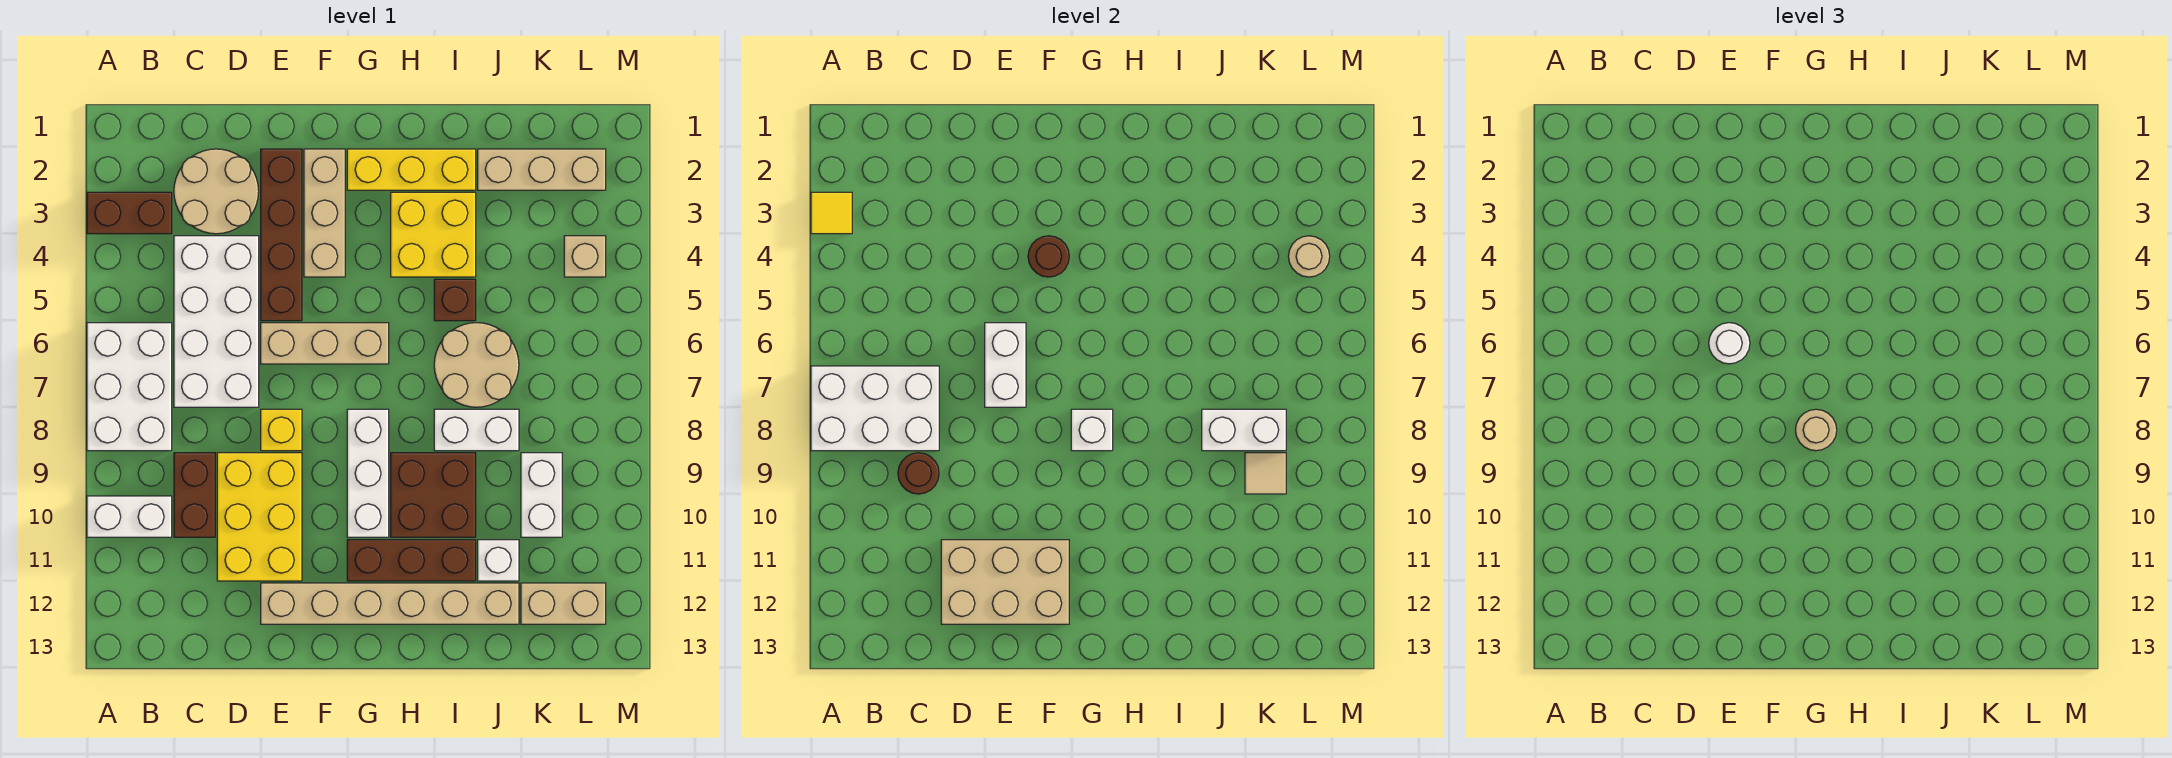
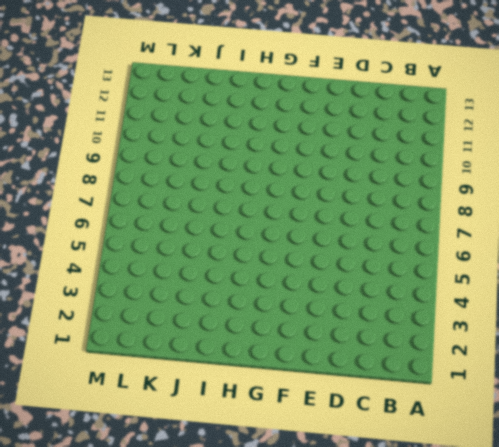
none -> brown 1x2 brick [87,192,172,234]
none -> white 2x3 brick [87,323,172,451]
none -> white 1x2 brick [87,496,172,537]
none -> tan 2x2 round brick [174,149,259,234]

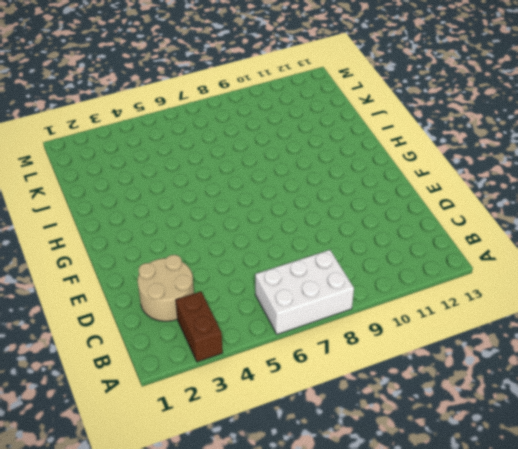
none -> white 1x2 brick [87,496,172,537]
none -> white 2x4 brick [174,236,259,407]
none -> brown 1x2 brick [174,453,215,537]
none -> yellow 2x3 brick [217,453,302,581]

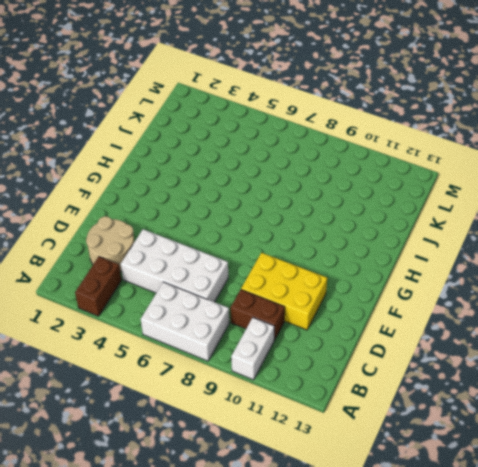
none -> brown 1x4 brick [261,149,302,321]
none -> tan 1x3 brick [261,323,389,364]
none -> yellow 1x1 brick [261,409,302,451]
none -> tan 1x6 brick [261,583,519,624]

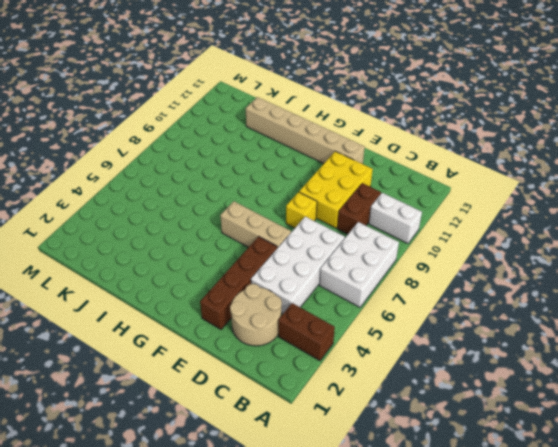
none -> tan 1x3 brick [304,149,345,277]
none -> yellow 1x3 brick [347,149,476,190]
none -> white 1x3 brick [347,409,389,537]
none -> brown 1x3 brick [347,540,476,581]

